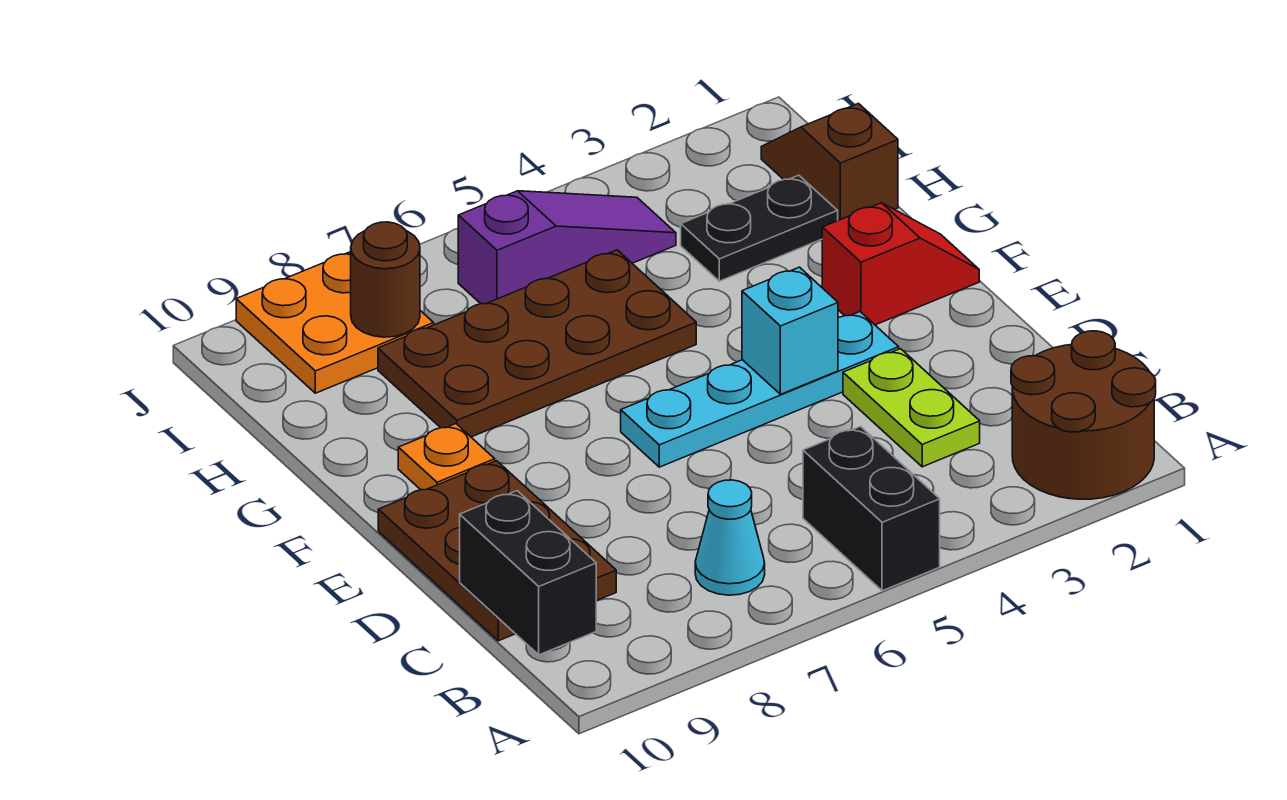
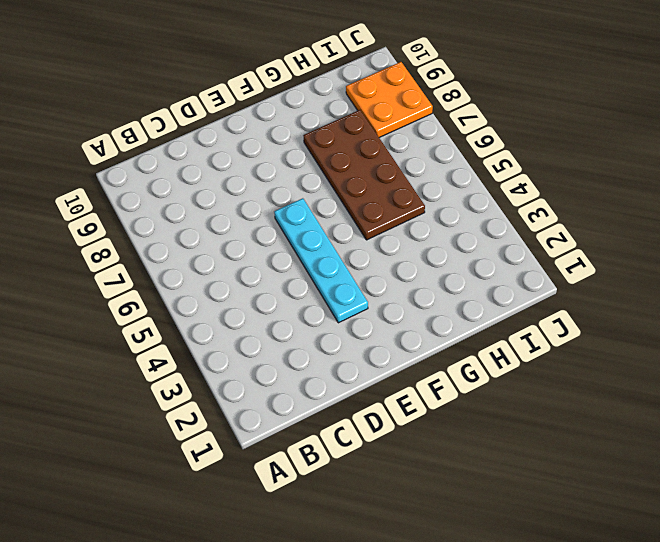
none -> brown 2x2 round brick [1011,331,1156,499]
none -> black 1x2 brick [803,427,940,591]
none -> cyan 1x1 cone [695,480,765,595]

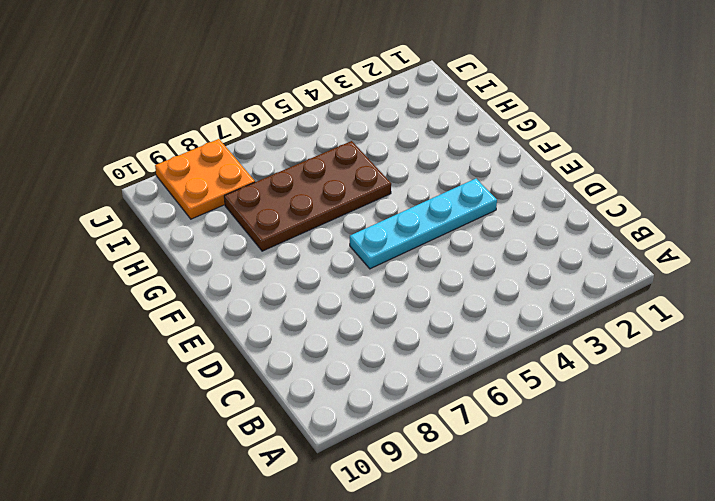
none -> brown 2x2 round brick [1011,331,1156,499]
none -> black 1x2 brick [803,427,940,591]
none -> cyan 1x1 cone [695,480,765,595]

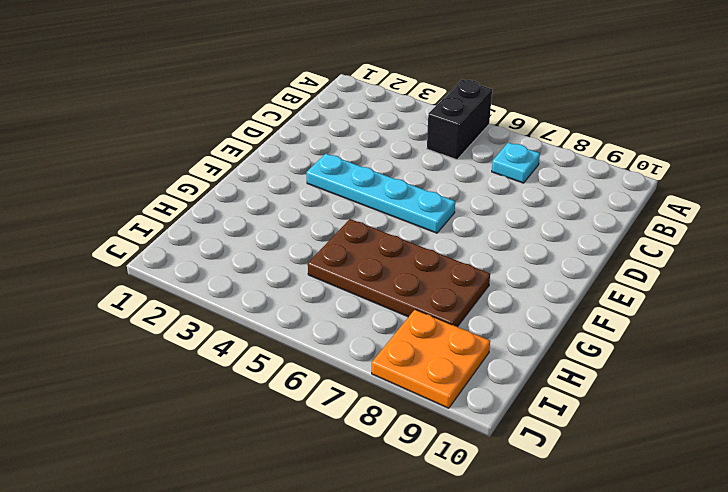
cyan 1x1 plate [492,143,540,183] -> cyan 1x1 cone [695,480,765,595]
none -> brown 2x2 round brick [1011,331,1156,499]
none -> lime 1x2 plate [843,349,980,467]
none -> brown 2x3 plate [378,461,616,641]

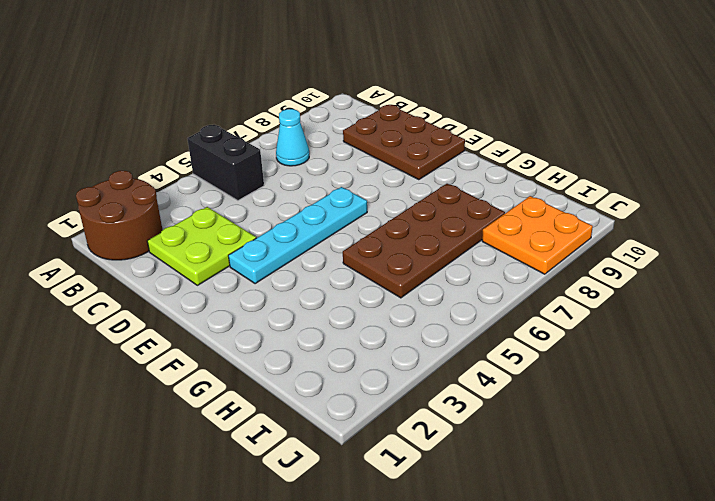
lime 2x2 plate [147,207,256,285] -> lime 1x2 plate [843,349,980,467]
none -> red 1x2 slope [822,203,979,325]
none -> orange 1x1 plate [398,424,495,490]
none -> brown 1x2 slope [761,103,898,220]

